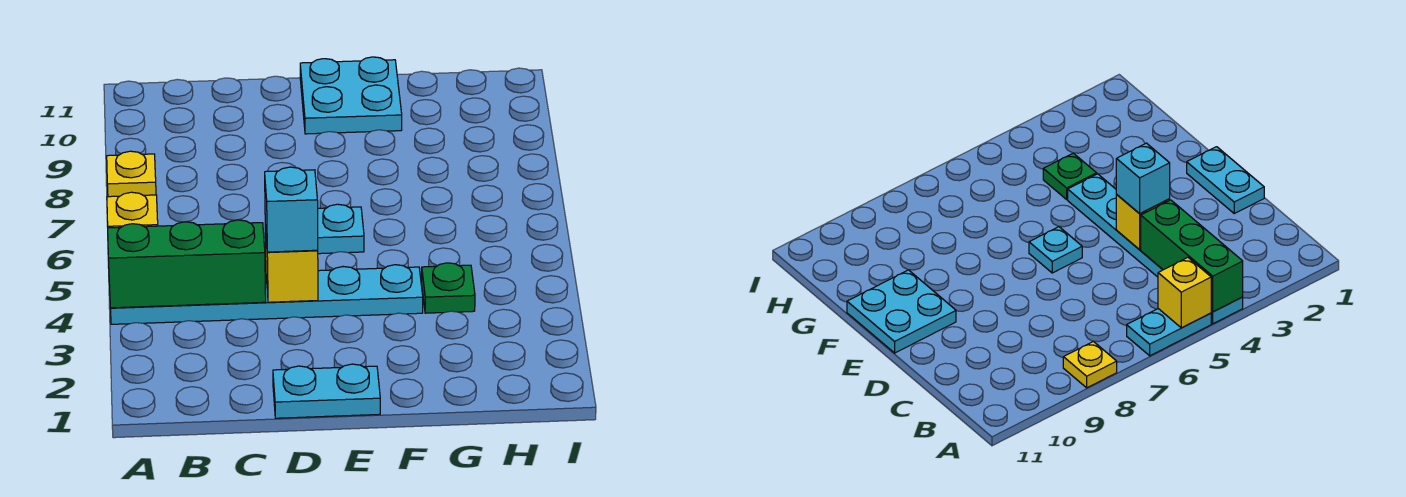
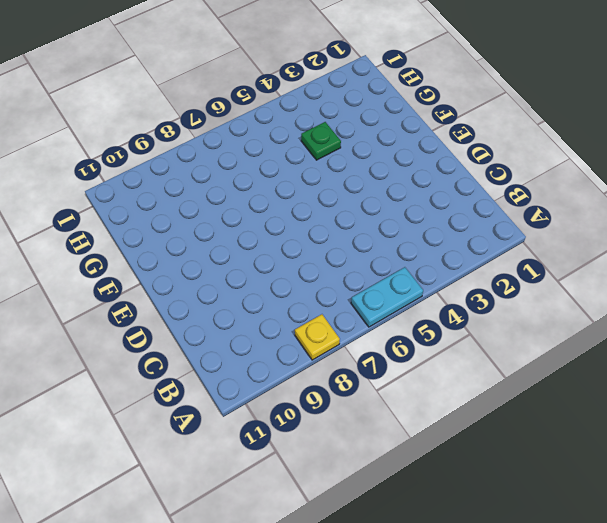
none -> cyan 1x6 plate [110,265,423,324]
none -> cyan 1x2 plate [273,364,380,418]

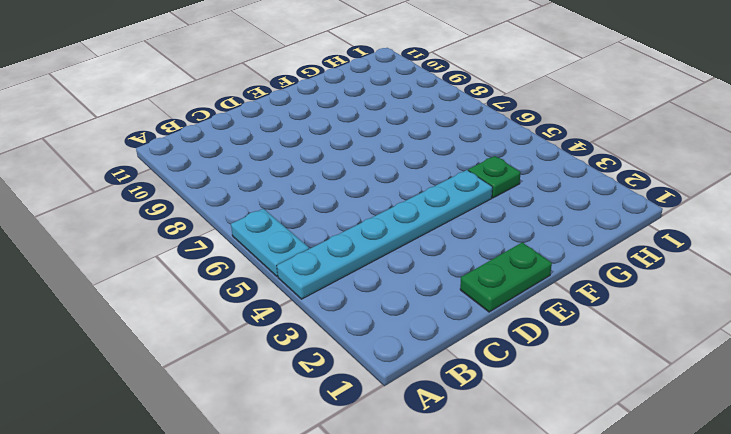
green 1x2 plate [460,242,552,312] -> cyan 1x2 plate [273,364,380,418]
none -> yellow 1x1 plate [107,151,156,197]
none -> cyan 1x1 plate [318,204,364,254]

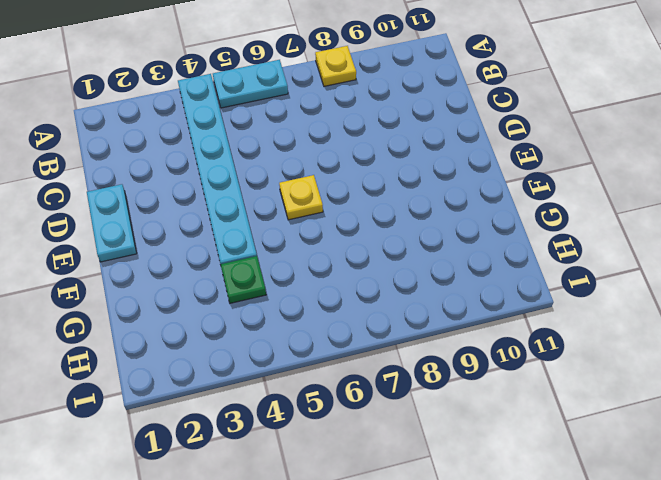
yellow 1x1 plate [279,175,323,220] -> cyan 1x1 plate [318,204,364,254]
none -> cyan 2x2 plate [300,57,402,134]
none -> green 1x3 brick [108,220,266,308]

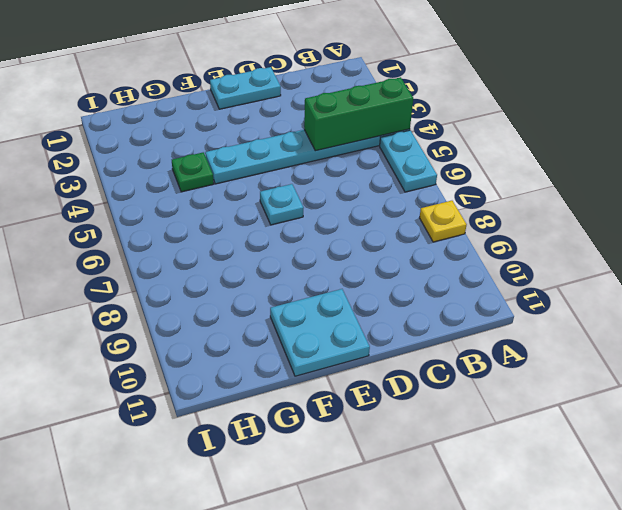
none -> yellow 1x1 brick [107,192,158,228]
none -> yellow 1x1 brick [265,226,318,302]

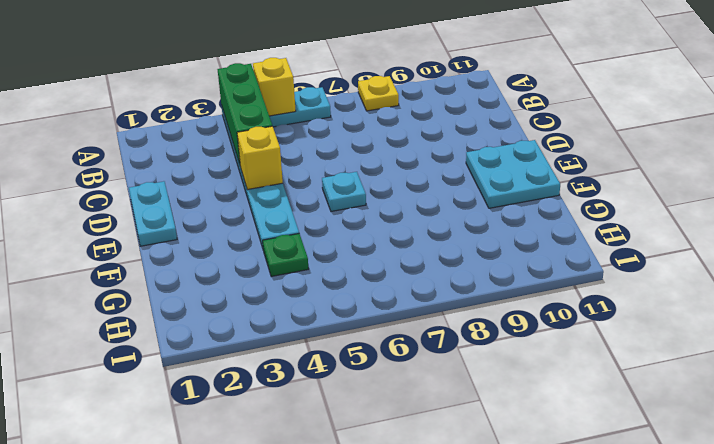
none -> cyan 1x1 brick [265,167,318,252]

